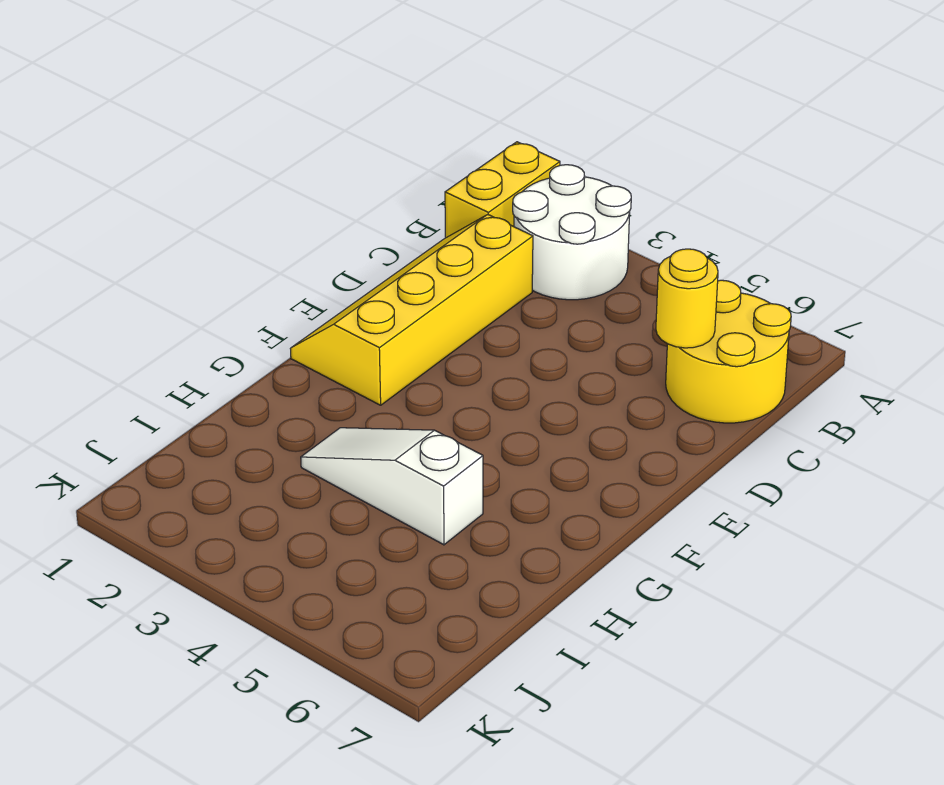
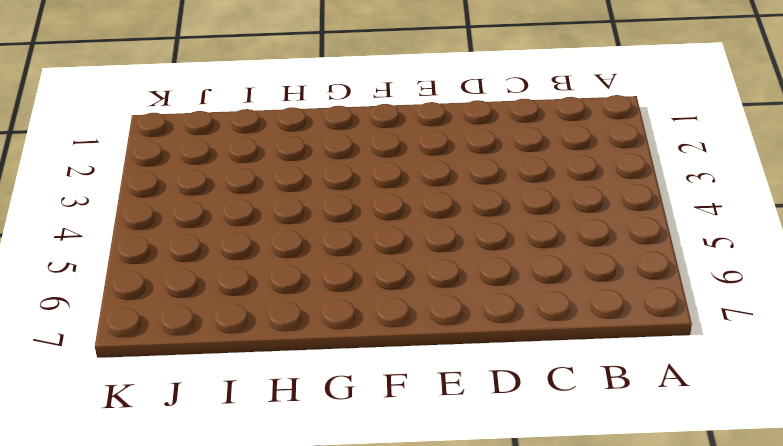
none -> yellow 1x2 brick [445,142,560,238]
none -> white 2x2 round brick [513,165,631,300]

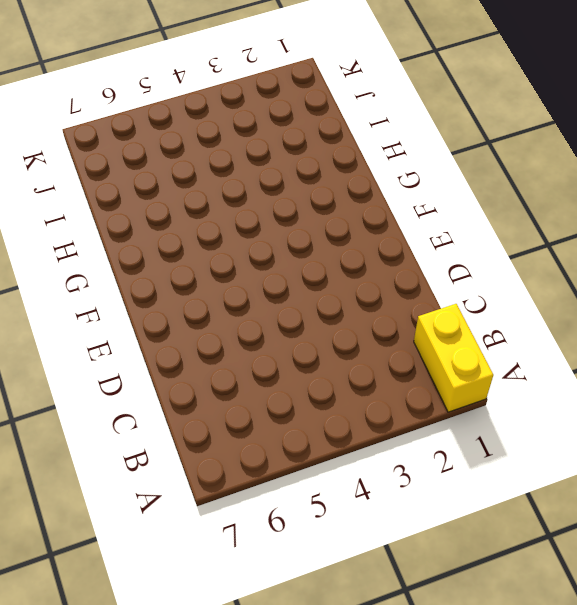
none -> white 2x2 round brick [513,165,631,300]
none -> yellow 2x2 round brick [666,280,791,423]

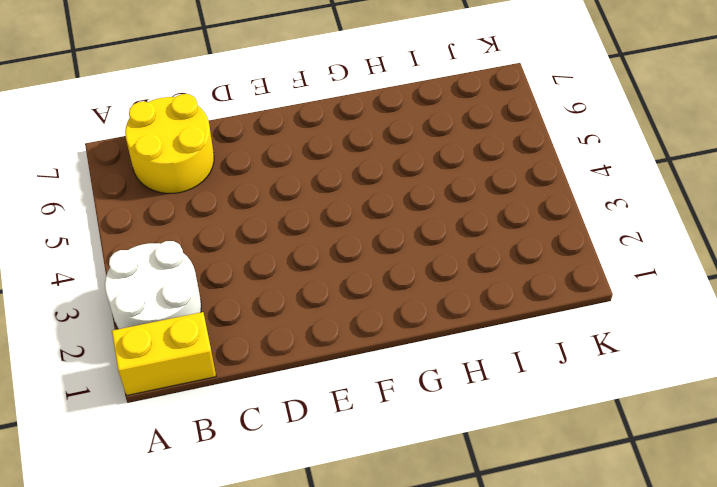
none -> yellow 2x4 slope [290,214,533,405]
none -> white 1x3 slope [301,428,483,545]

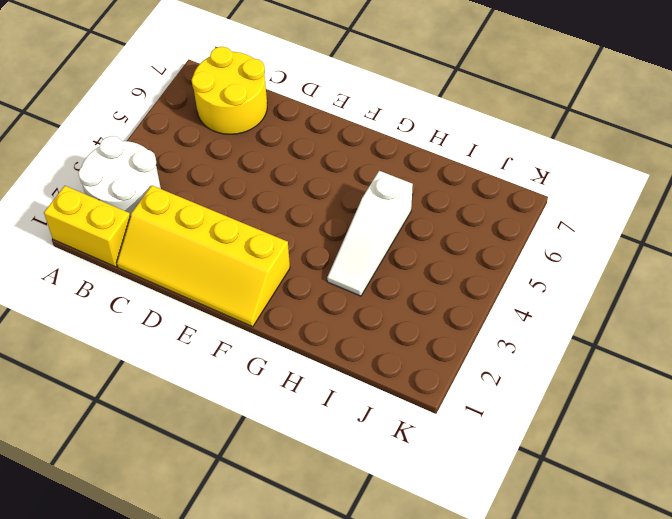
none -> yellow 1x1 round brick [656,249,718,348]

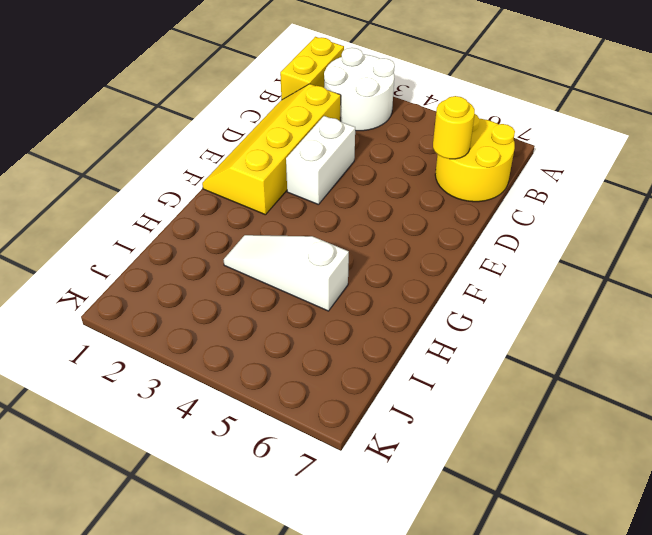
white 1x2 brick [286,116,355,205] -> none

